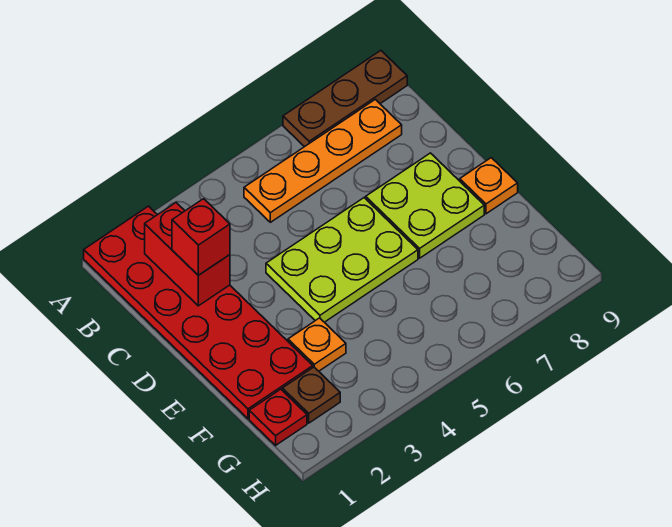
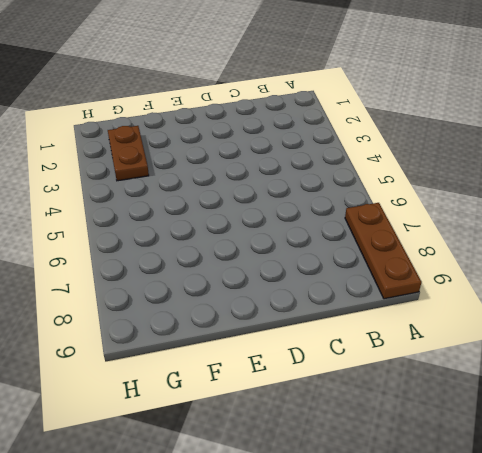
brown 1x2 plate [108,126,149,181] -> brown 1x1 plate [282,367,340,423]
none -> red 2x6 plate [84,206,313,419]
none -> orange 1x4 plate [244,99,402,222]

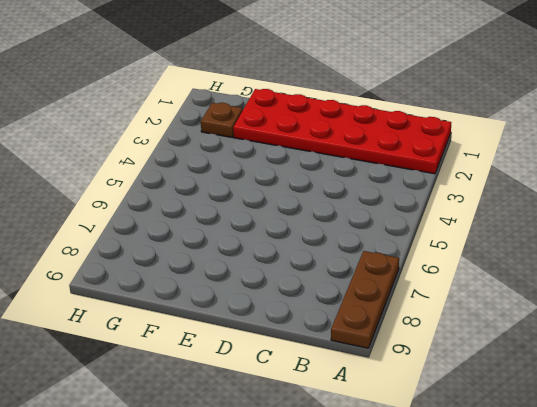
none -> orange 1x4 plate [244,99,402,222]
none -> lime 2x3 plate [266,198,418,322]

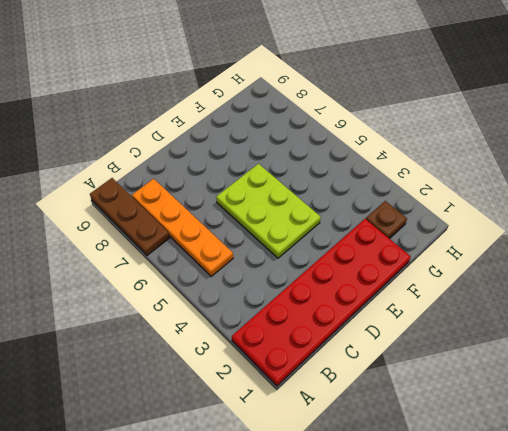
none -> lime 2x2 plate [366,153,484,258]
none -> orange 1x1 plate [460,158,518,214]

